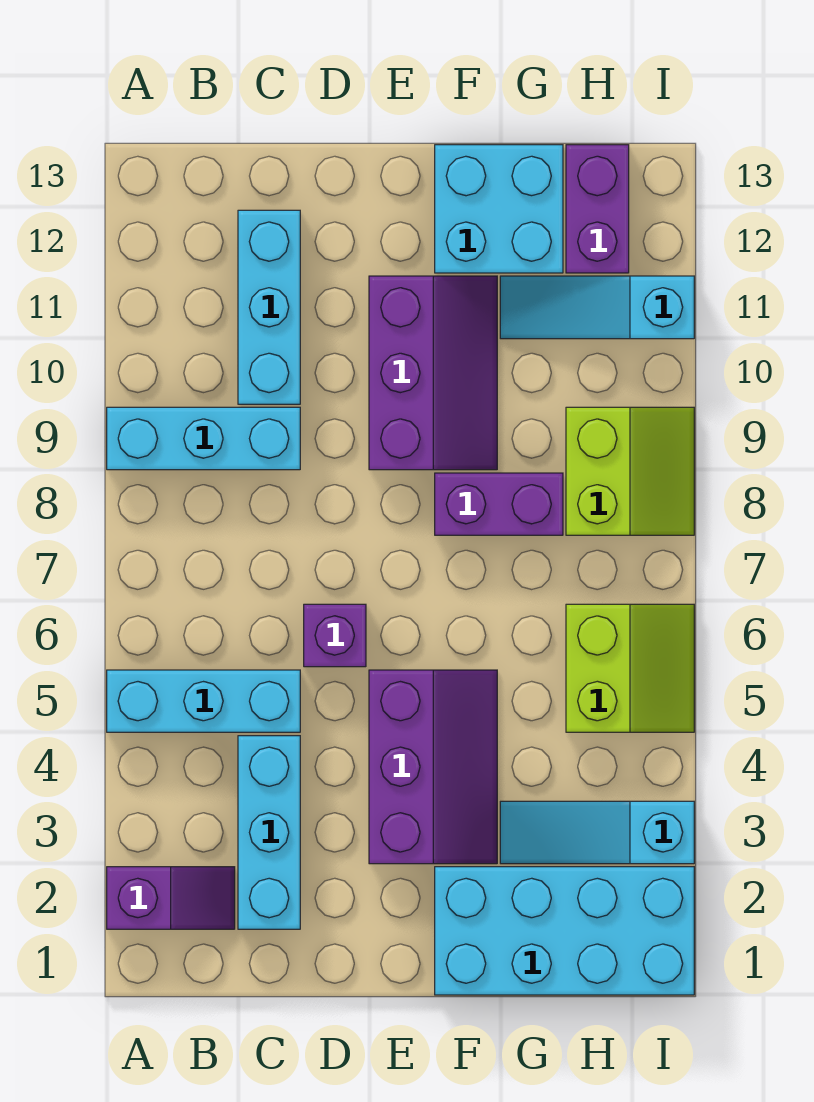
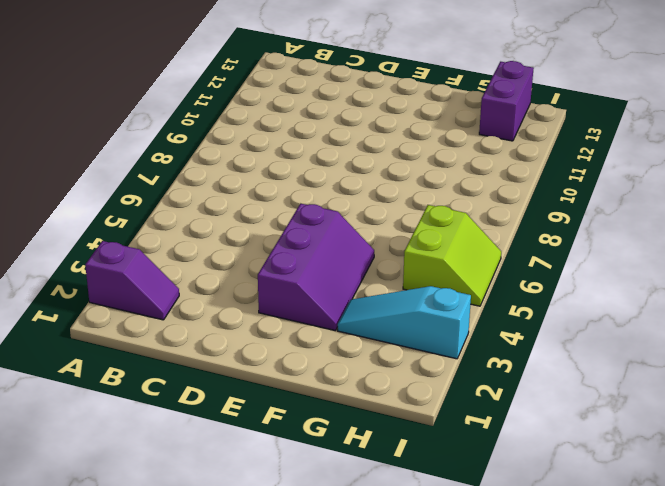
none -> cyan 1x3 brick [107,670,300,732]
none -> cyan 1x3 brick [107,407,300,470]
none -> cyan 1x3 brick [238,736,300,929]

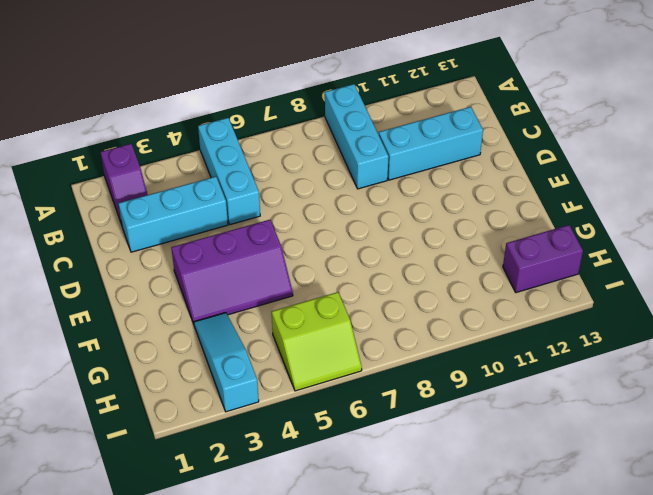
none -> purple 1x1 brick [304,604,366,667]
none -> purple 2x3 slope [369,276,497,470]
none -> cyan 2x4 brick [435,867,694,995]

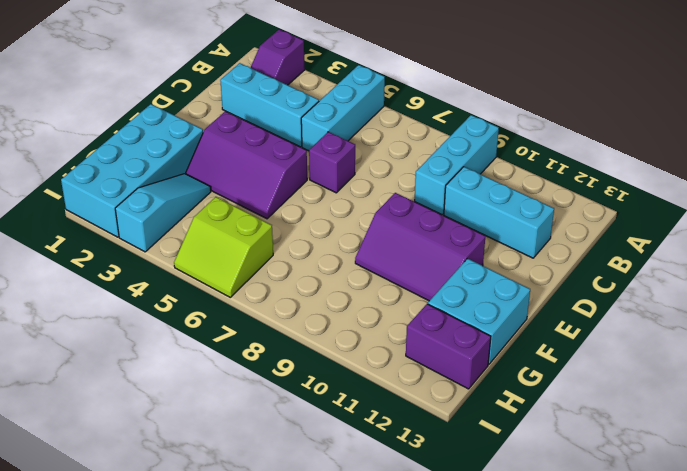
none -> purple 1x2 brick [435,473,563,535]
none -> cyan 1x3 slope [500,276,694,339]
none -> lime 2x2 slope [566,407,694,535]

